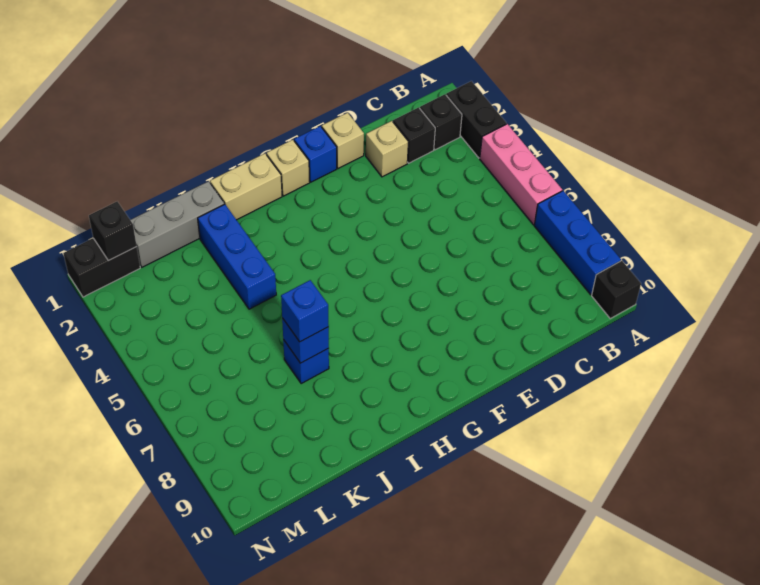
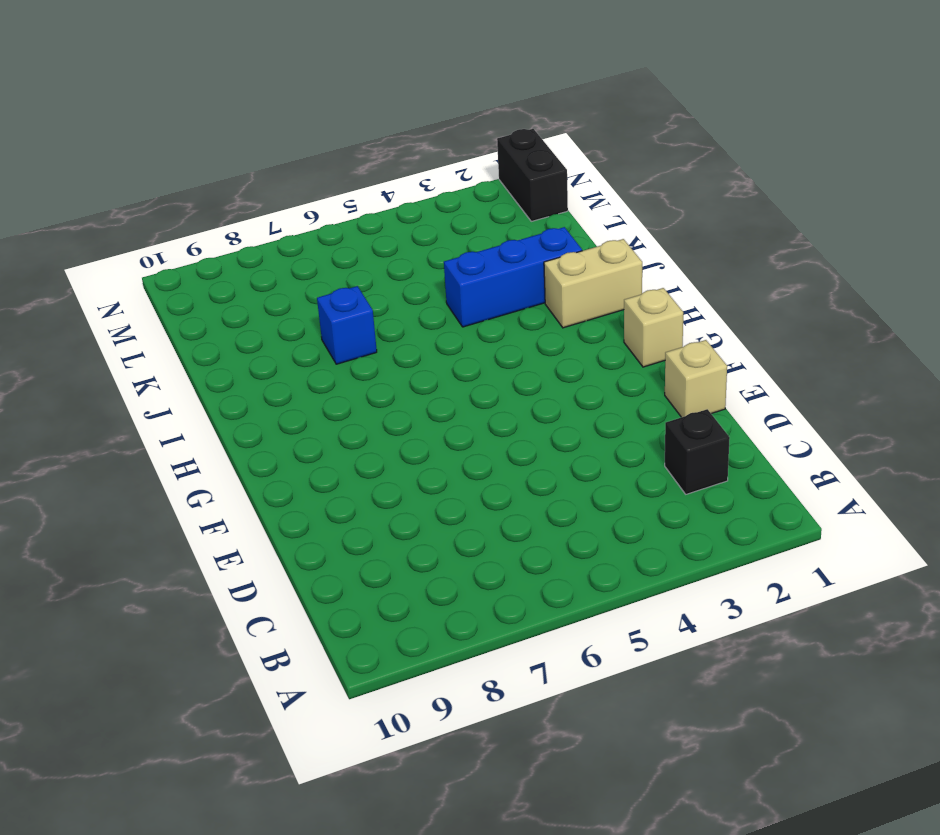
tan 1x2 brick [544,239,642,328] -> tan 1x2 brick turned to [210,154,282,220]
none -> black 1x2 brick [446,81,506,158]
none -> pink 1x3 brick [480,124,562,225]
none -> blue 1x3 brick [534,191,621,294]

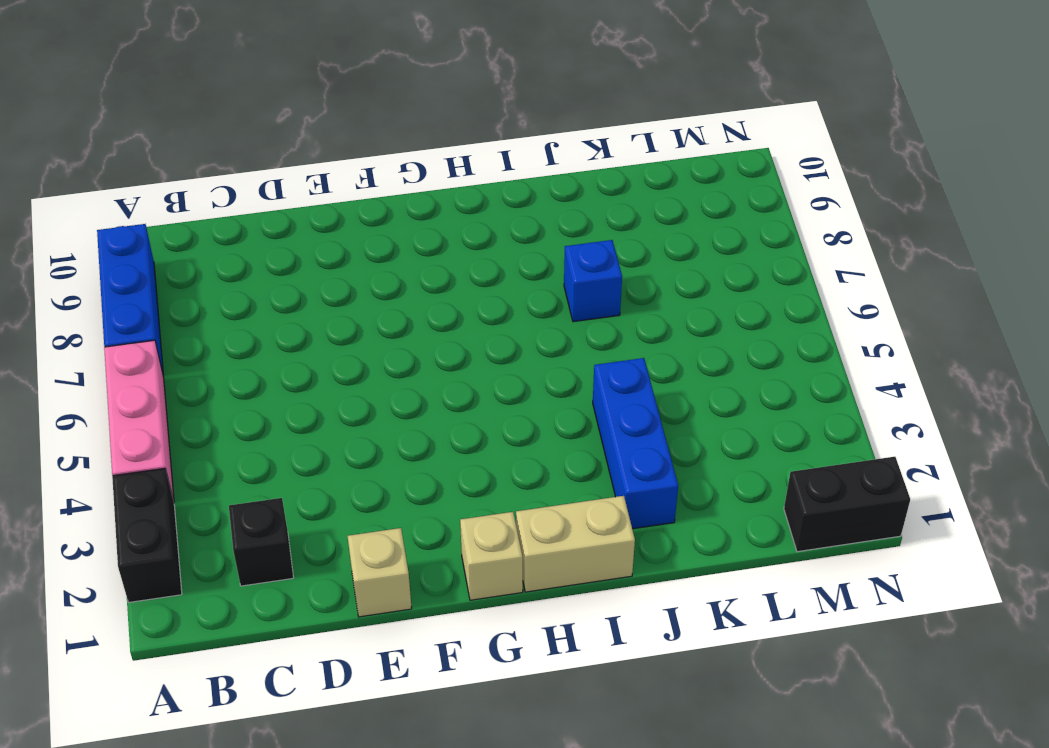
none -> black 1x1 brick [592,261,641,319]
none -> black 1x1 brick [420,94,462,150]
none -> tan 1x1 brick [366,121,408,177]

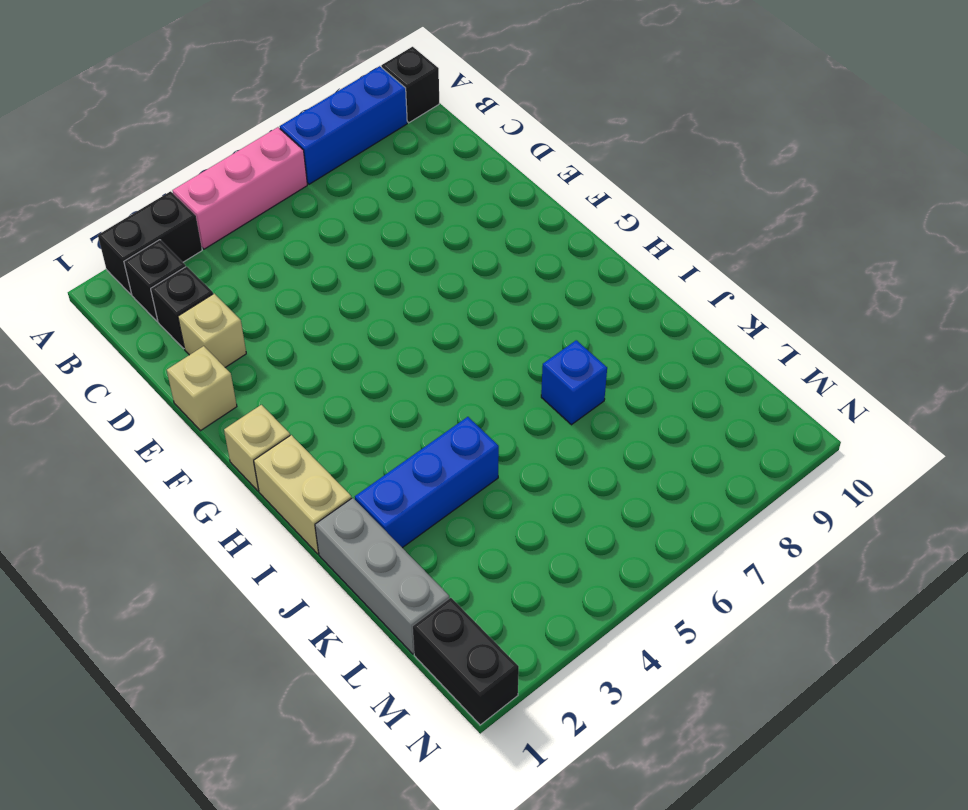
none -> blue 1x1 brick [294,126,337,182]
none -> blue 1x1 brick [282,318,329,363]
none -> black 1x1 brick [89,202,137,261]

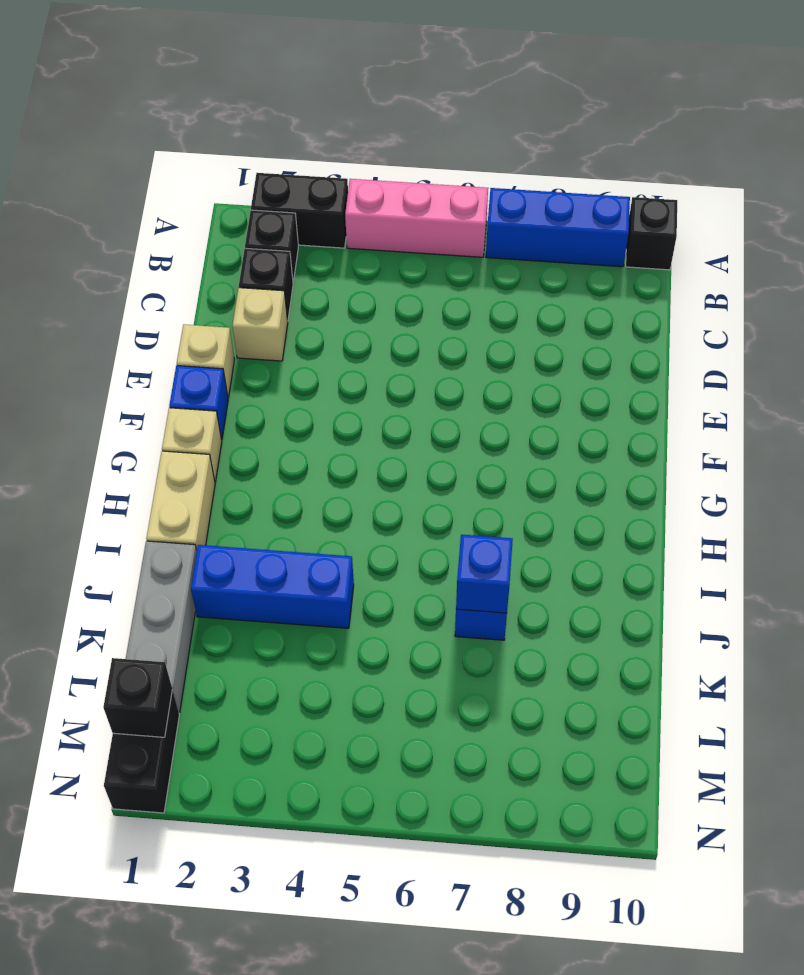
none -> blue 1x1 brick [281,280,329,342]

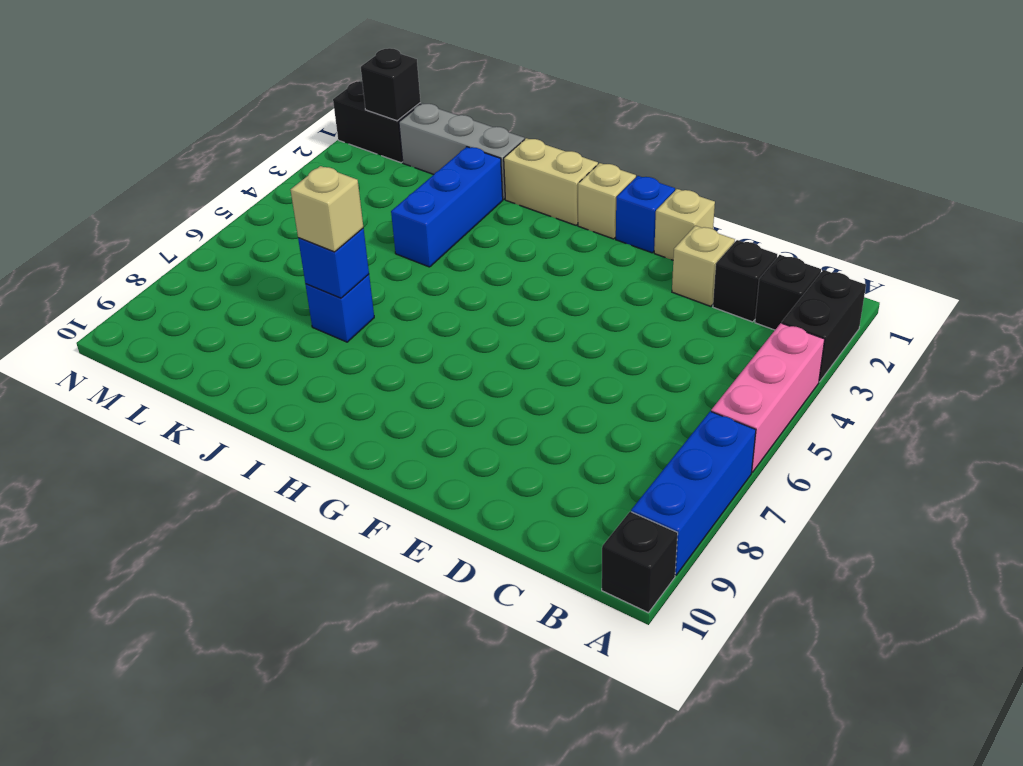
tan 1x1 brick [291,166,363,252] -> blue 1x1 brick [281,280,329,342]

